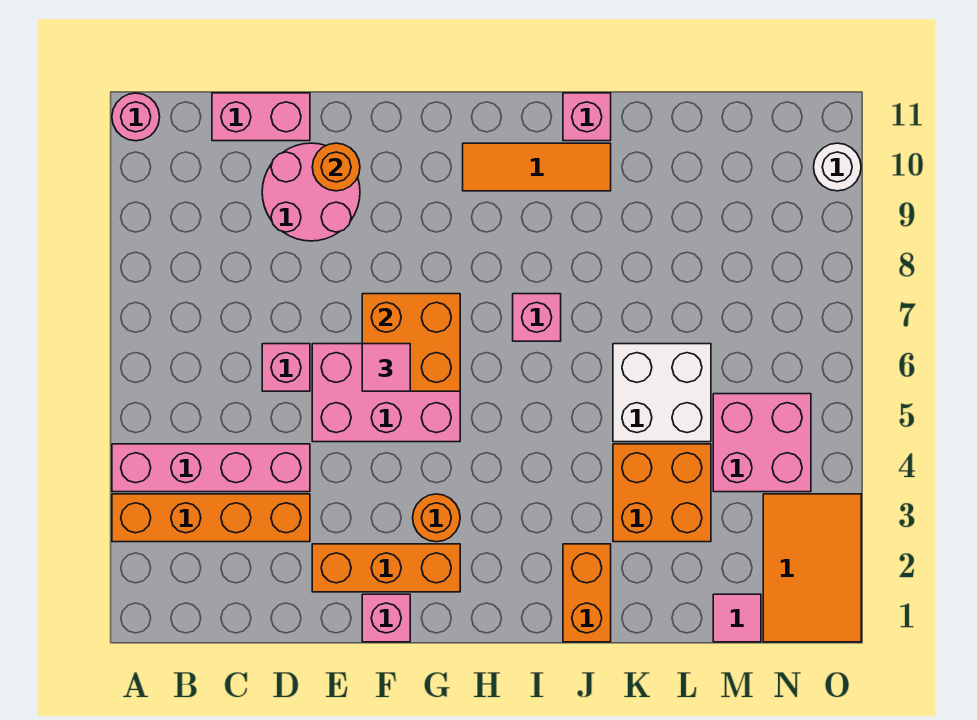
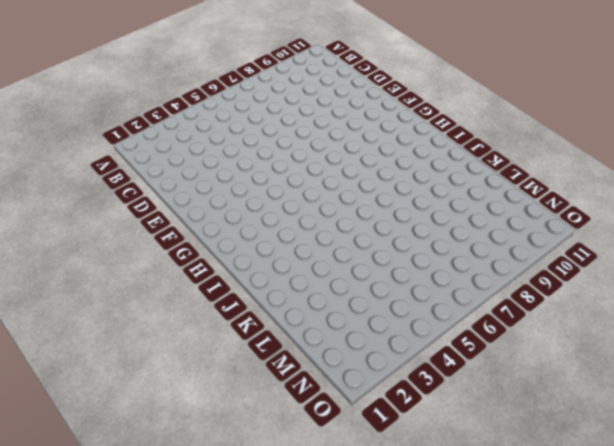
none -> orange 1x4 brick [112,494,310,542]
none -> pink 1x4 brick [112,444,310,492]
none -> pink 1x1 round brick [112,93,160,141]

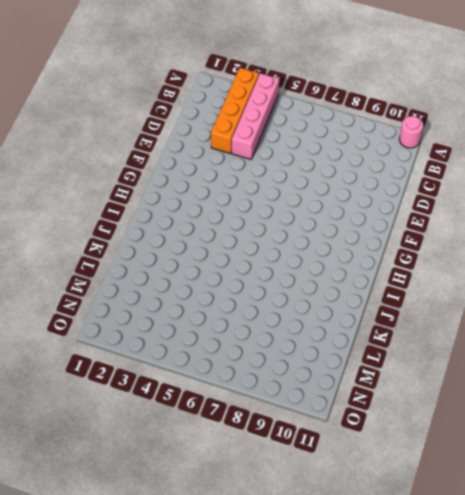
none -> pink 1x2 brick [212,93,310,141]
none -> pink 1x1 brick [262,344,310,391]
none -> pink 2x2 round brick [262,143,360,241]

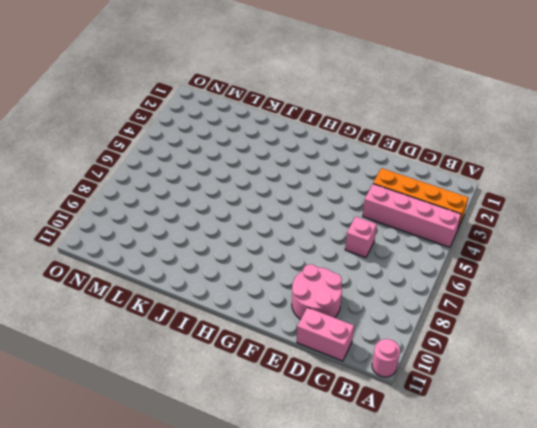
none -> orange 1x3 brick [312,544,460,592]
none -> pink 2x3 brick [312,344,460,442]
none -> pink 1x1 brick [362,594,410,642]

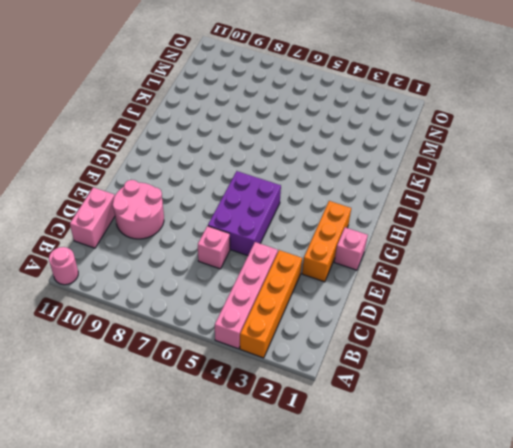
purple 2x3 brick [208,171,281,256] -> pink 2x3 brick [312,344,460,442]
none -> orange 1x1 round brick [413,494,460,542]
none -> orange 1x3 tile [463,143,611,191]
none -> pink 1x1 brick [513,294,561,341]

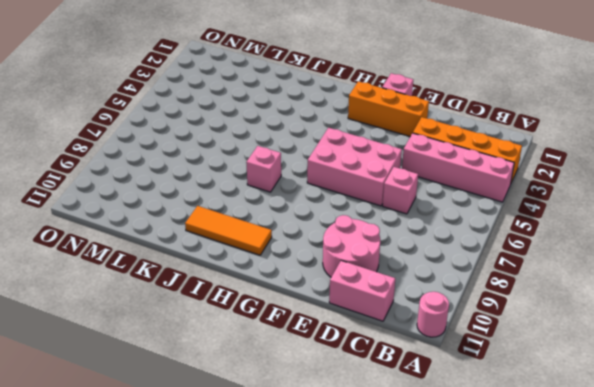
none -> orange 1x1 round brick [413,494,460,542]
none -> orange 1x2 brick [563,544,611,642]
none -> pink 1x1 brick [563,93,611,141]

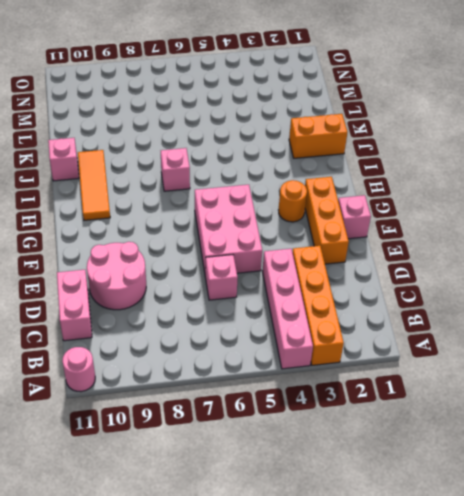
none -> orange 2x2 brick [613,444,711,542]
none -> white 2x2 brick [613,344,711,442]
none -> pink 1x1 tile [713,594,761,642]

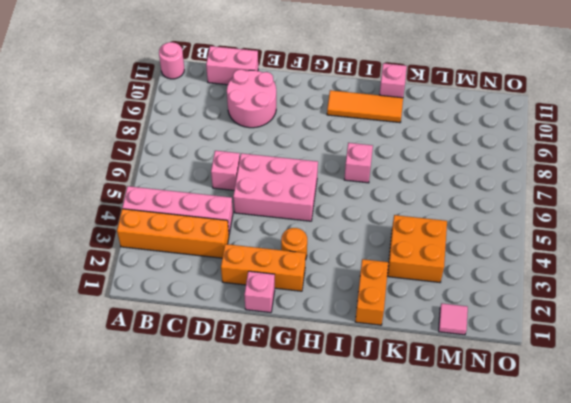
none -> white 2x2 brick [613,344,711,442]
none -> pink 2x2 brick [713,394,811,492]
none -> orange 2x3 tile [763,494,861,642]

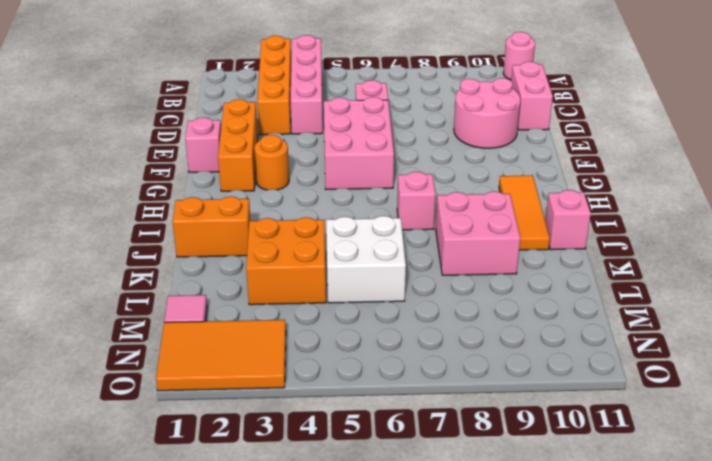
pink 2x2 brick [436,191,520,275] -> pink 2x2 brick moved to [713,394,811,492]
none -> white 1x1 round brick [814,143,861,191]
none -> orange 1x1 round brick [312,143,360,191]
none -> orange 2x2 brick [362,294,460,391]

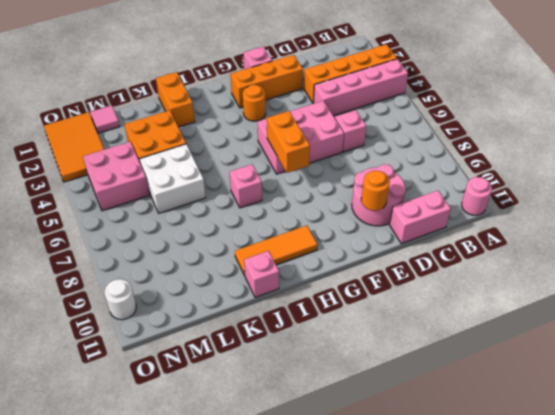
orange 1x2 brick [267,111,310,173] -> orange 2x2 brick [362,294,460,391]
none -> pink 1x1 tile [362,344,410,391]

